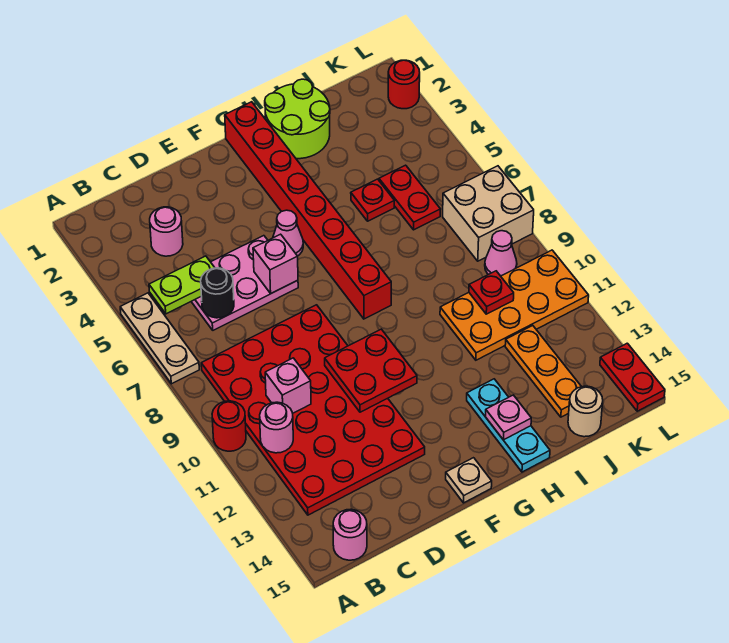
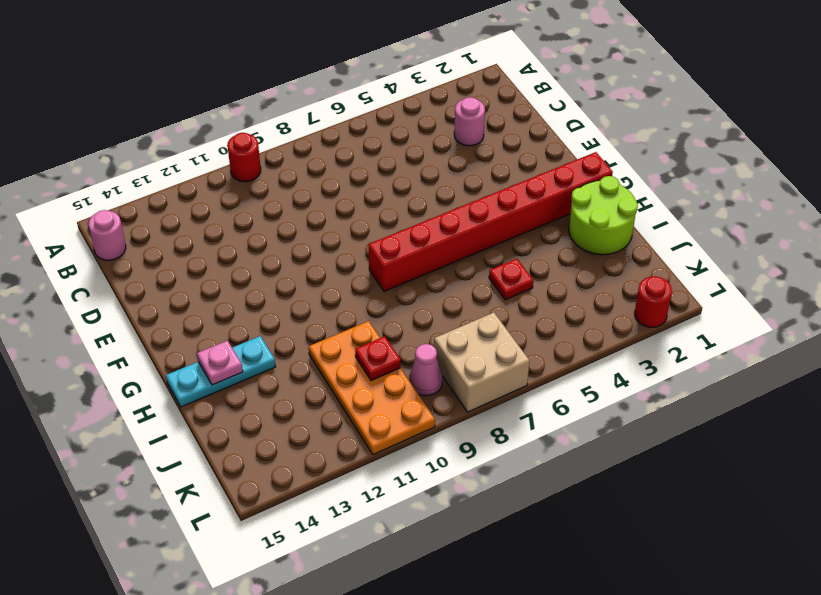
none -> tan 1x3 plate [120,293,199,384]
none -> red 4x6 plate [201,305,425,515]
none -> pink 2x3 plate [191,236,298,330]

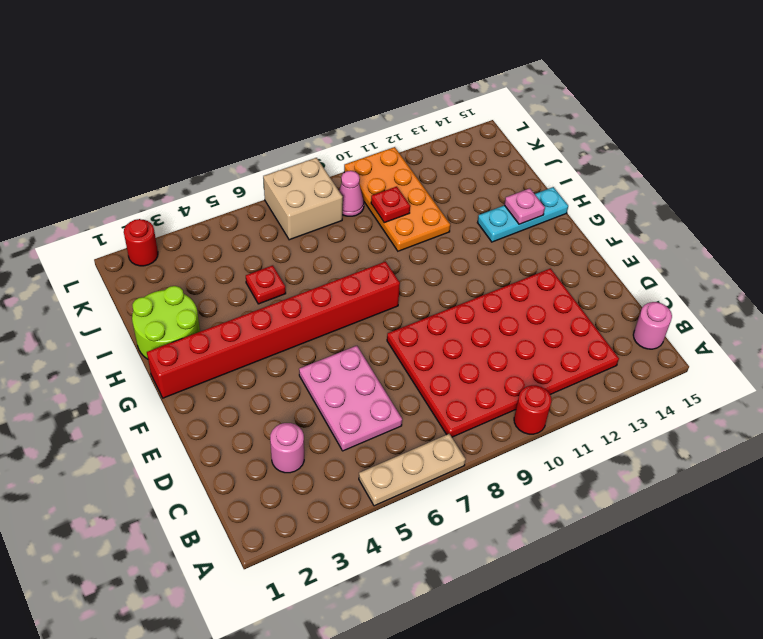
none -> pink 1x1 cone [273,210,303,256]
none -> tan 1x1 plate [446,458,492,503]
none -> red 1x2 plate [379,165,440,230]

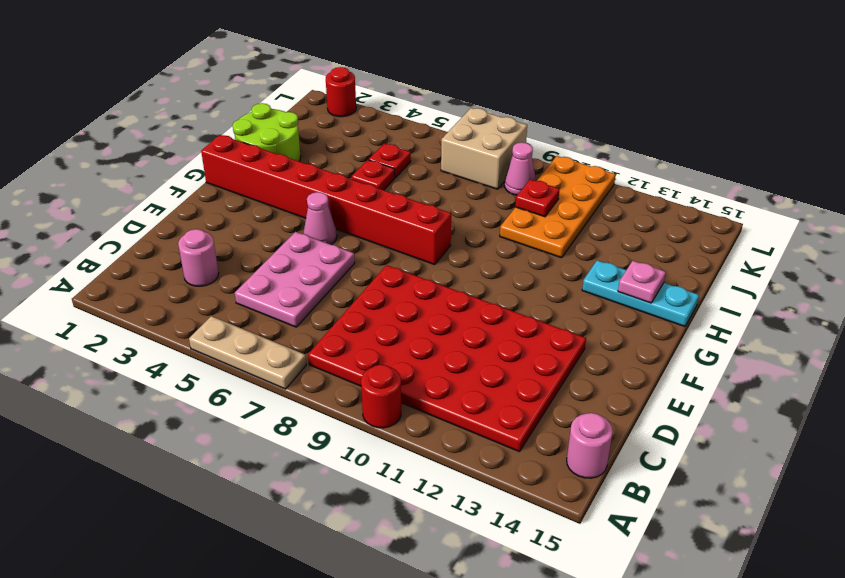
red 1x1 plate [369,143,411,178] -> red 1x2 plate [379,165,440,230]
none -> tan 1x1 plate [446,458,492,503]
none -> orange 1x3 plate [505,326,581,417]
none -> tan 1x1 round brick [568,386,603,437]

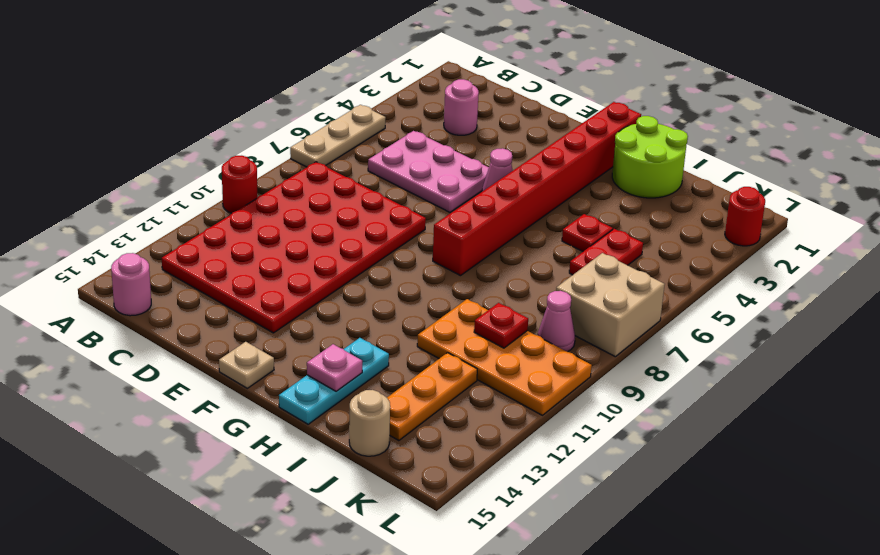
none -> red 1x2 plate [600,343,665,411]
none -> lime 1x2 plate [149,256,215,314]
none -> pink 1x1 round brick [260,402,293,453]

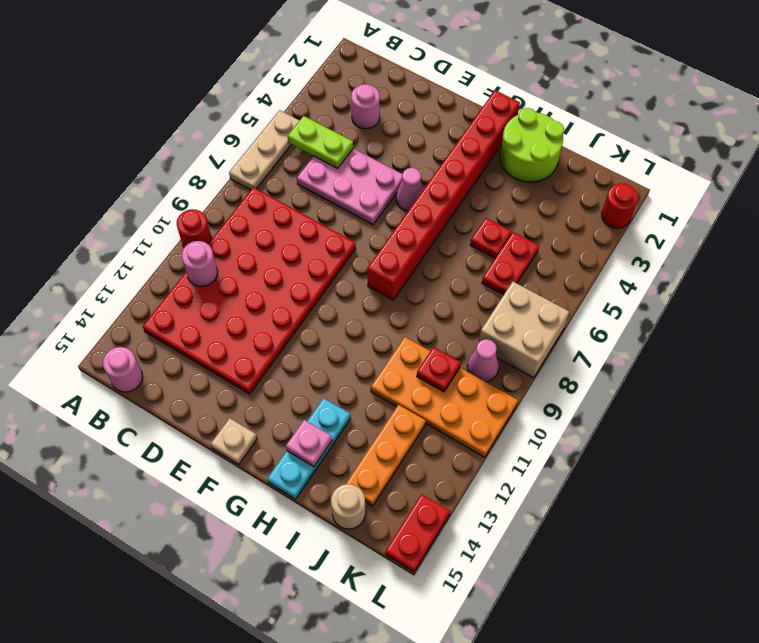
none -> black 1x1 round brick [201,268,234,318]
none -> pink 1x1 brick [265,358,311,413]
none -> pink 1x1 brick [253,234,298,293]

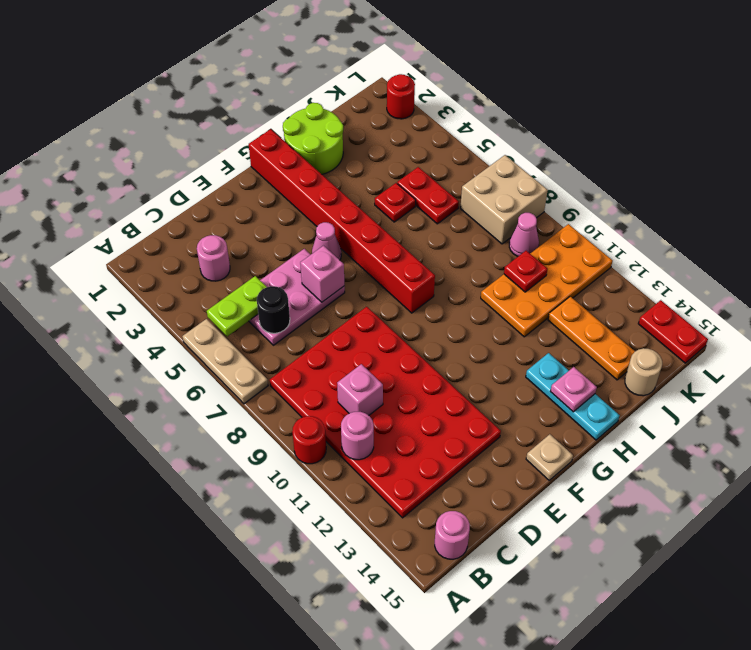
none -> red 2x2 plate [325,329,417,412]

